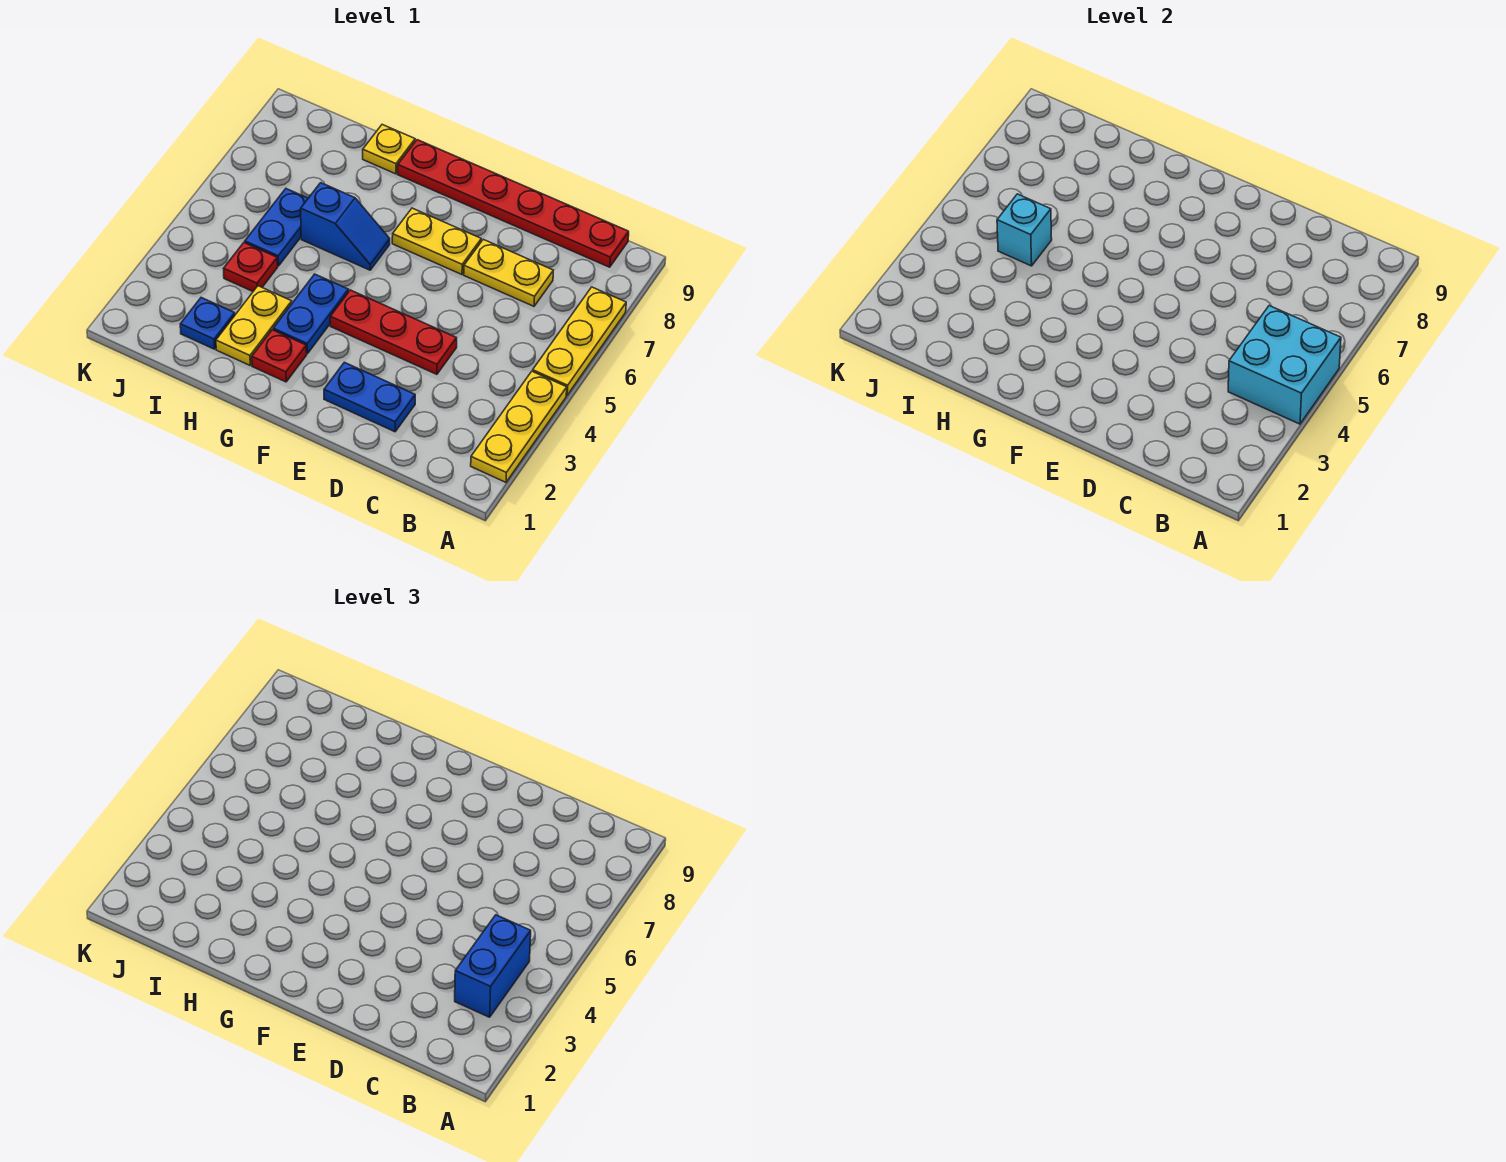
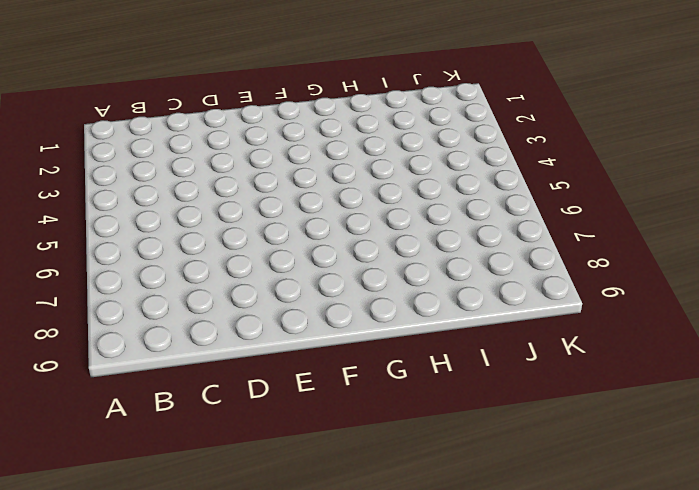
none -> yellow 1x3 plate [471,371,567,482]
none -> yellow 1x3 plate [533,287,626,395]
none -> red 1x6 plate [398,140,629,267]

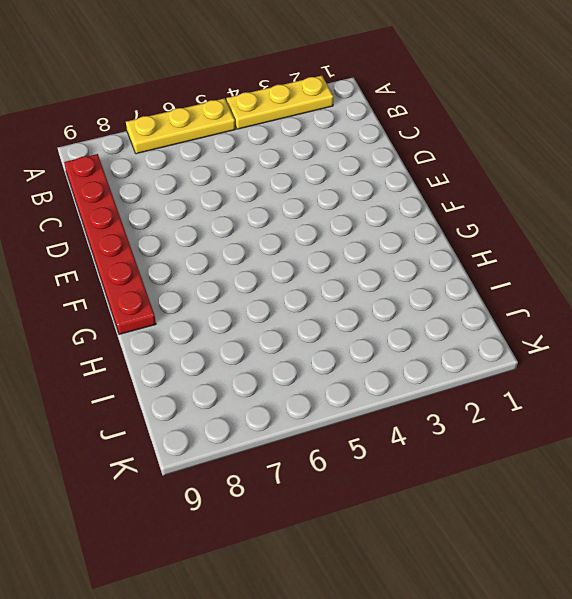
none -> yellow 1x2 plate [464,239,553,306]
none -> blue 1x2 plate [324,362,415,432]
none -> red 1x3 plate [330,290,457,374]

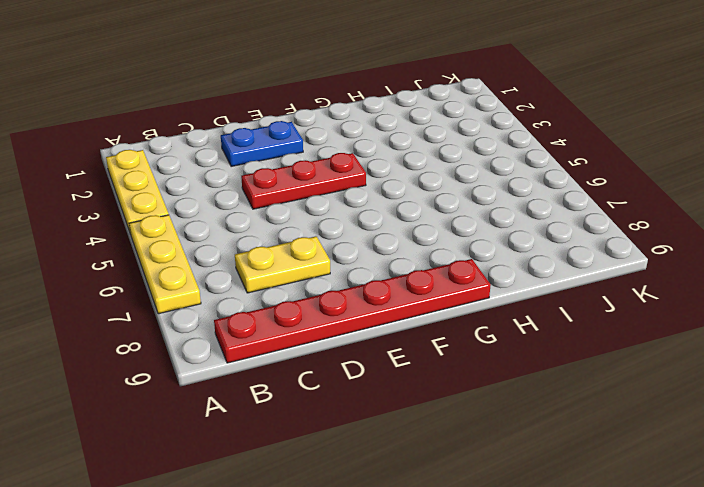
none -> yellow 1x2 plate [392,208,481,275]
none -> red 1x1 plate [252,330,307,382]
none -> blue 1x2 plate [273,274,349,354]

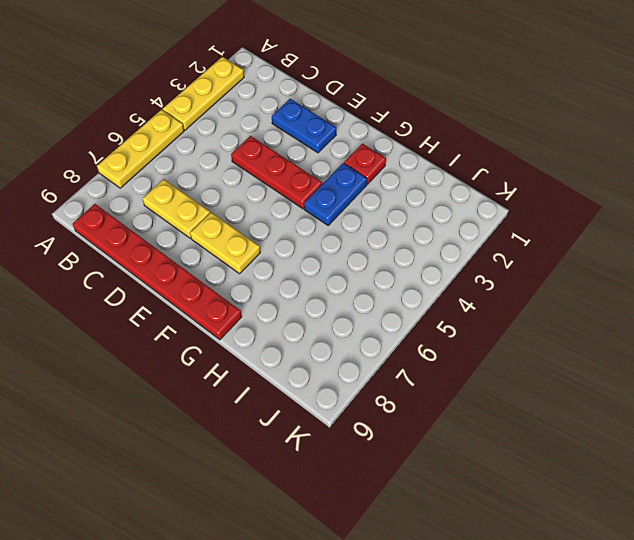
none -> blue 1x2 slope [301,183,390,270]
none -> yellow 1x2 plate [216,286,292,365]
none -> yellow 1x1 plate [363,125,415,174]

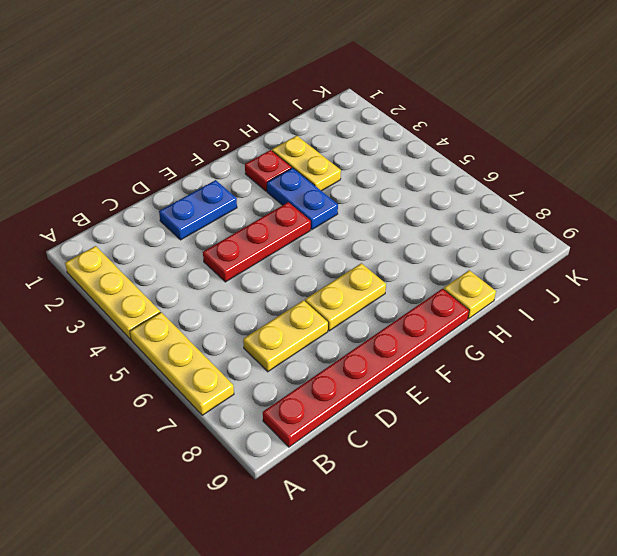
none -> blue 1x2 slope [301,183,390,270]
none -> blue 1x1 plate [180,298,235,349]
none -> red 1x1 plate [224,242,278,291]

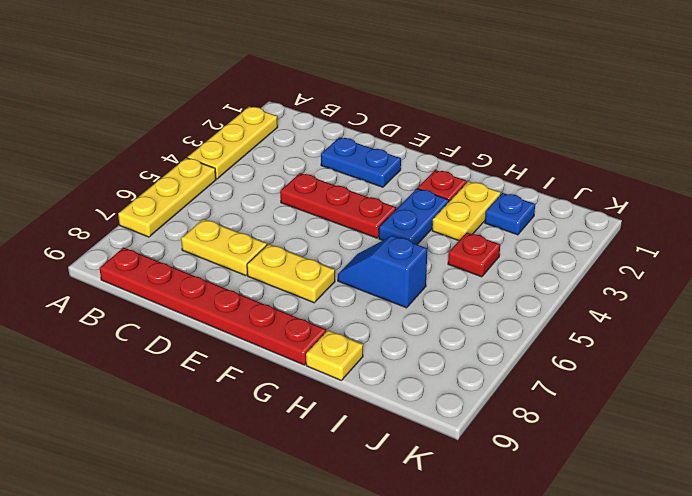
none -> blue 1x2 plate [245,189,308,266]
none -> cyan 2x2 brick [1228,306,1341,424]
none -> cyan 1x1 brick [997,194,1052,266]

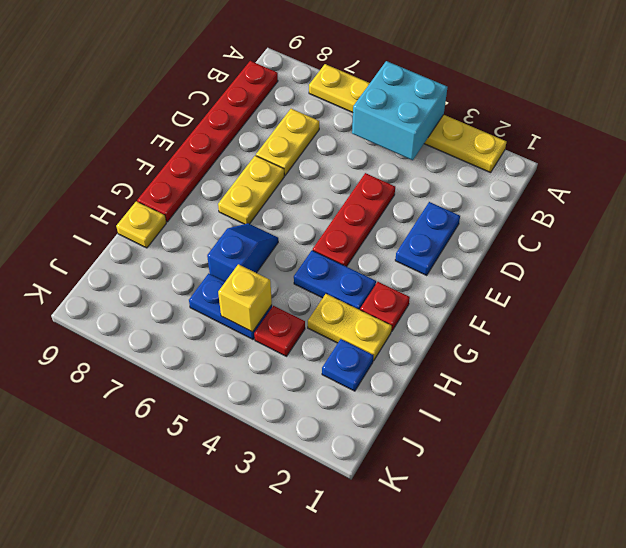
yellow 1x1 brick [218,264,272,332] -> cyan 1x1 brick [997,194,1052,266]
none -> blue 1x2 brick [455,915,531,1017]

